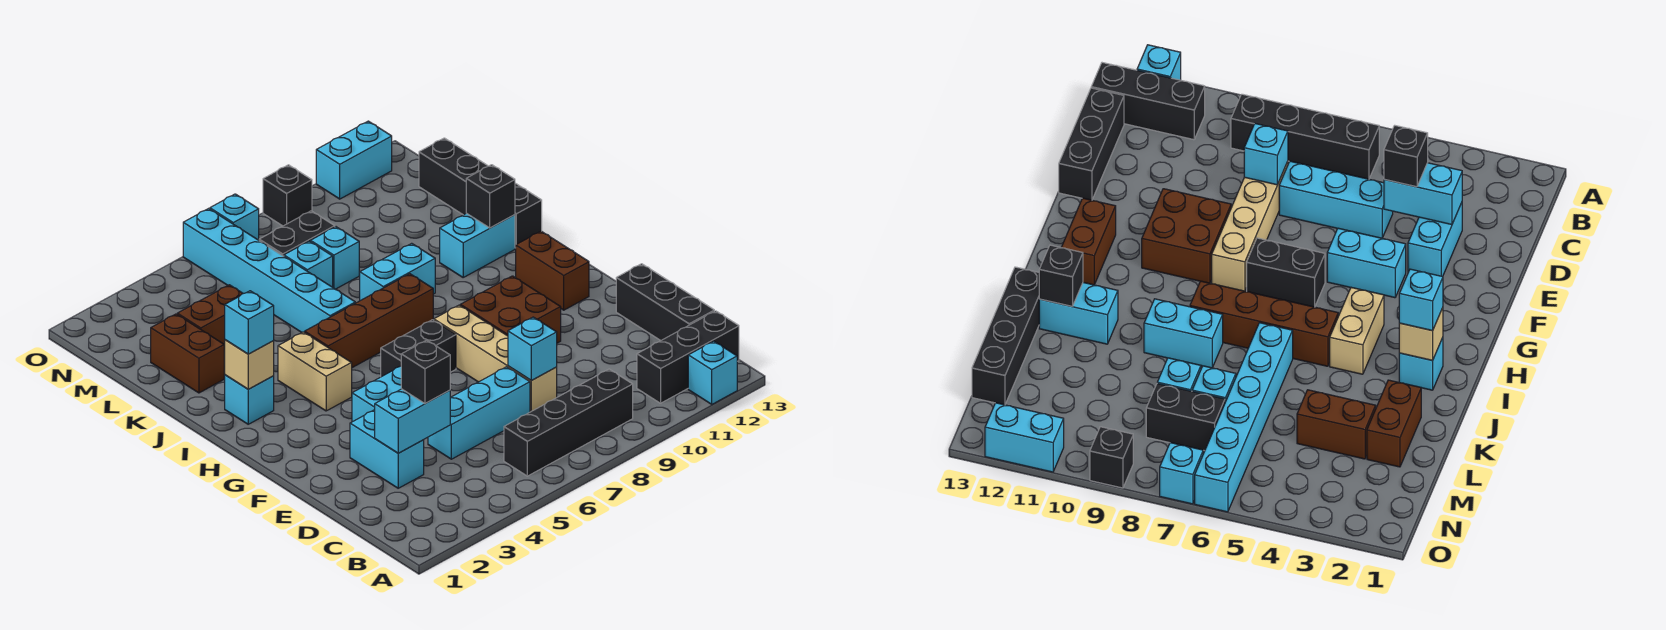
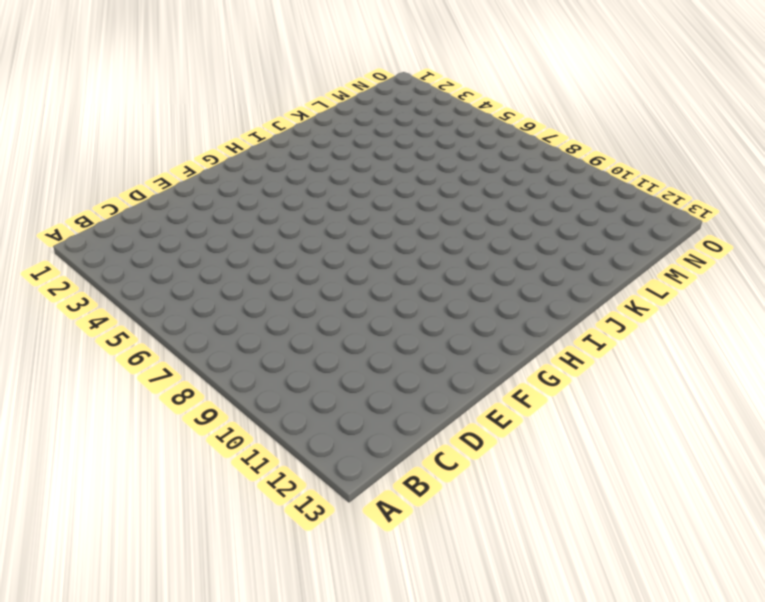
none -> cyan 1x1 brick [688,341,737,404]
none -> black 1x4 brick [504,369,633,476]
none -> black 1x3 brick [637,311,739,403]
none -> black 1x3 brick [616,264,714,340]

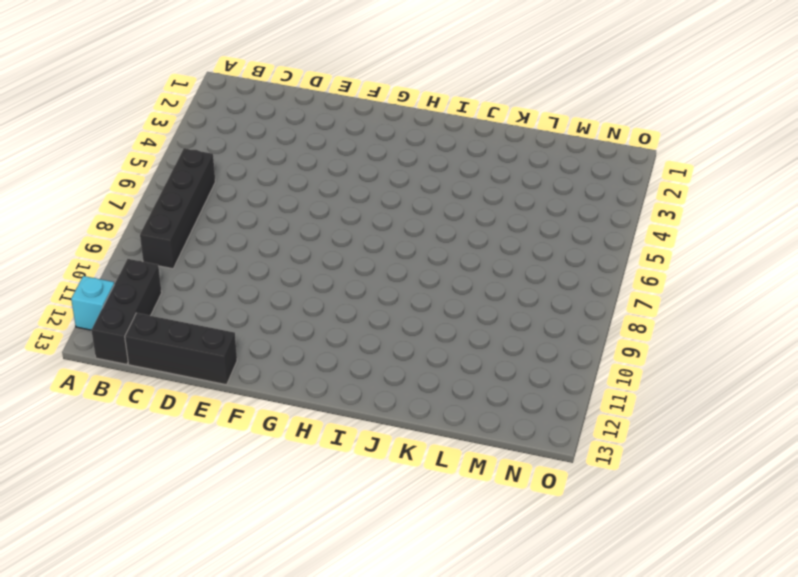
none -> cyan 1x2 brick [350,410,424,488]
none -> cyan 1x3 brick [428,367,530,459]
none -> tan 1x4 brick [434,305,557,412]
none -> cyan 1x2 brick [352,366,401,422]

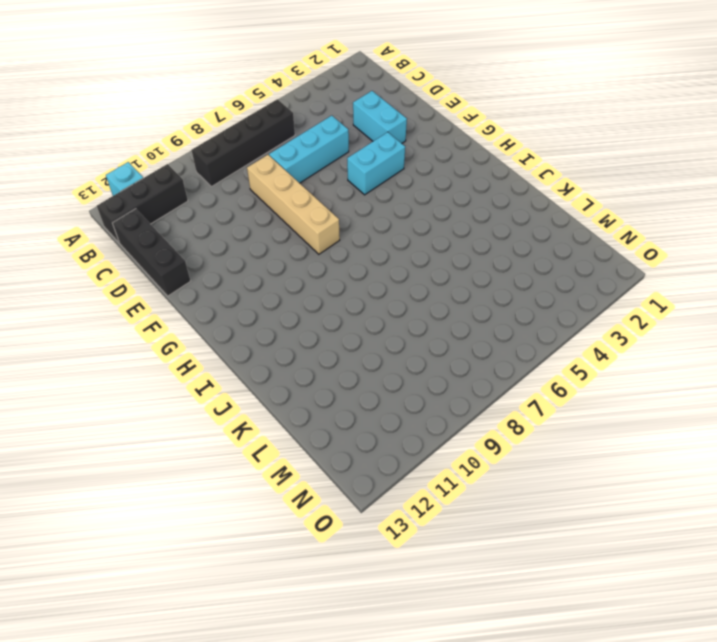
none -> brown 2x2 brick [460,276,561,343]
none -> black 1x2 brick [381,320,456,377]
none -> brown 1x2 brick [516,231,589,310]
none -> tan 1x2 brick [278,332,352,411]

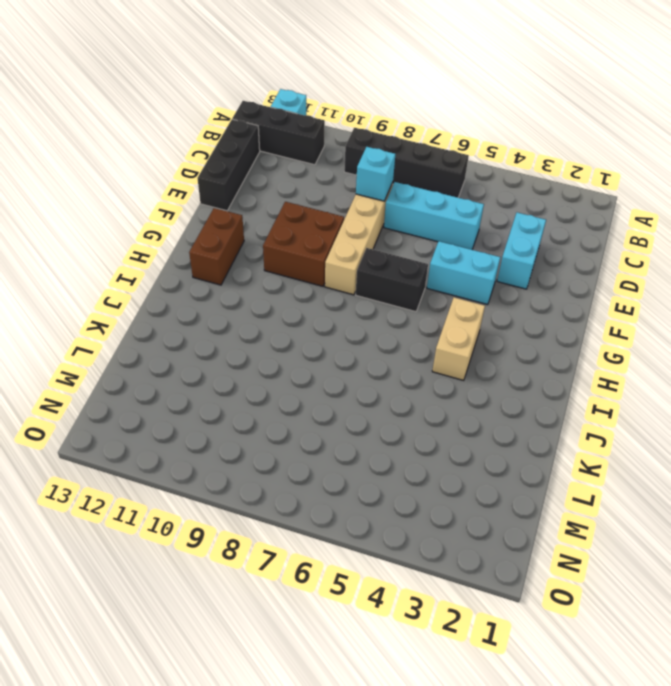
none -> cyan 1x1 brick [225,375,274,424]
none -> brown 1x4 brick [305,274,433,368]
none -> cyan 1x6 brick [183,209,355,332]
none -> cyan 1x2 brick [360,243,435,301]

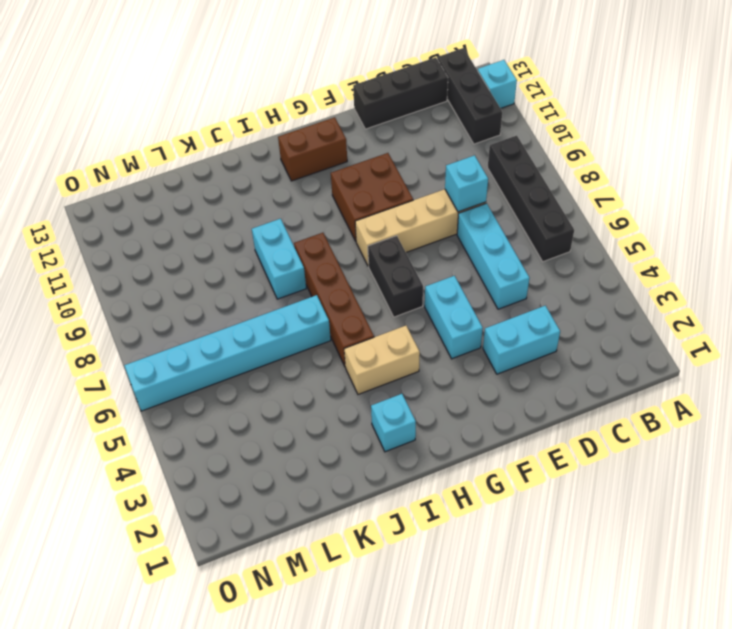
none -> cyan 1x2 brick [440,213,515,277]
none -> black 1x4 brick [419,138,542,248]
none -> brown 1x2 brick [151,314,224,393]
none -> brown 1x2 brick [177,285,243,350]

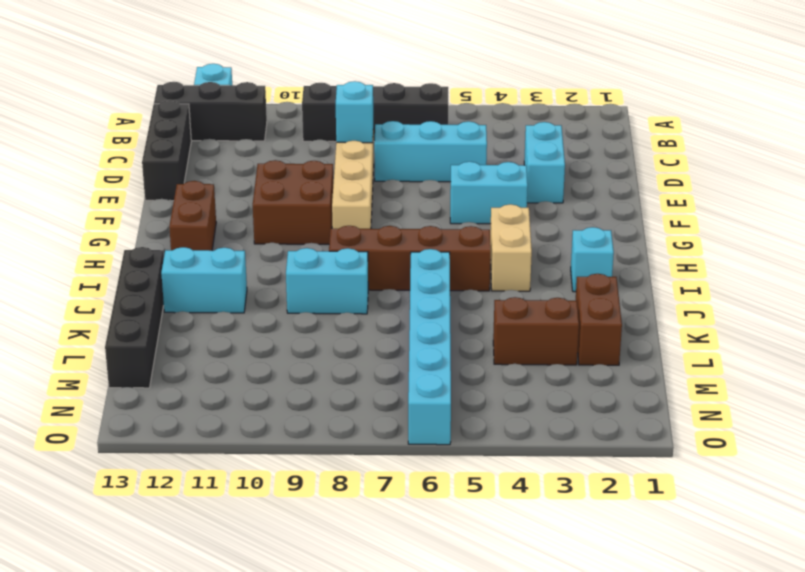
none -> black 1x2 brick [381,320,456,377]
none -> cyan 1x1 brick [284,241,333,287]
none -> cyan 1x1 brick [310,227,359,289]
none -> black 1x2 brick [259,211,335,256]

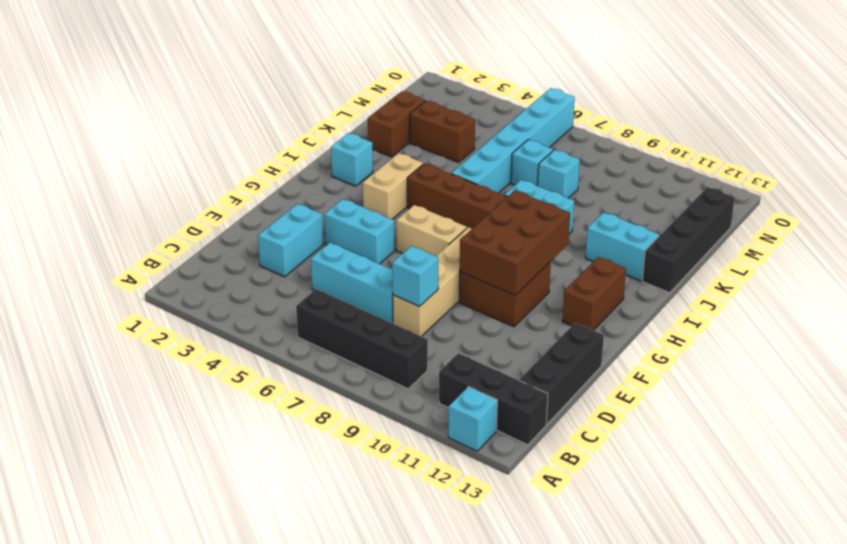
brown 2x3 brick [460,191,570,295] -> none
tan 1x2 brick [396,205,467,256] -> black 1x2 brick [381,320,456,377]
none -> black 1x2 brick [259,211,335,256]
none -> cyan 1x1 brick [210,194,259,240]
none -> black 1x1 brick [263,165,312,226]
none -> cyan 1x2 brick [316,121,392,199]

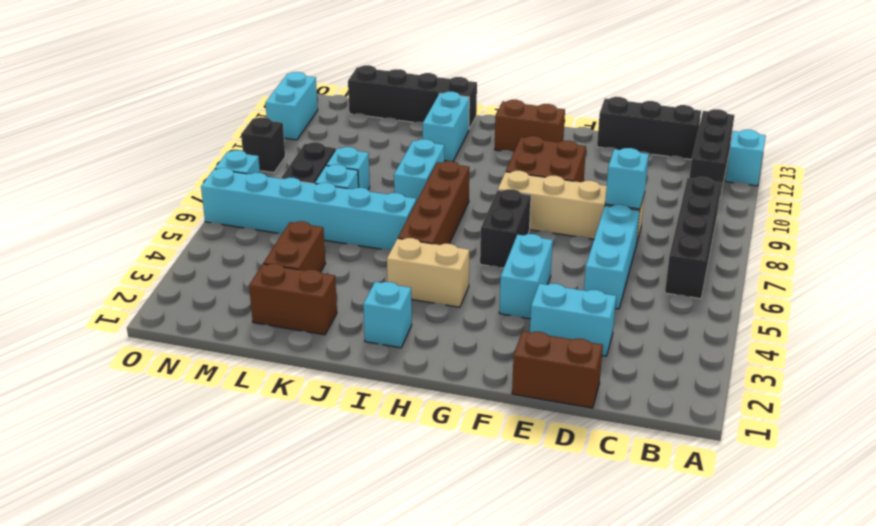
brown 1x2 brick [512,331,603,408] -> none
none -> cyan 1x2 brick [375,389,451,453]
none -> tan 1x1 brick [224,340,274,389]
none -> black 1x1 brick [466,165,515,228]
none -> black 1x1 brick [401,340,450,404]

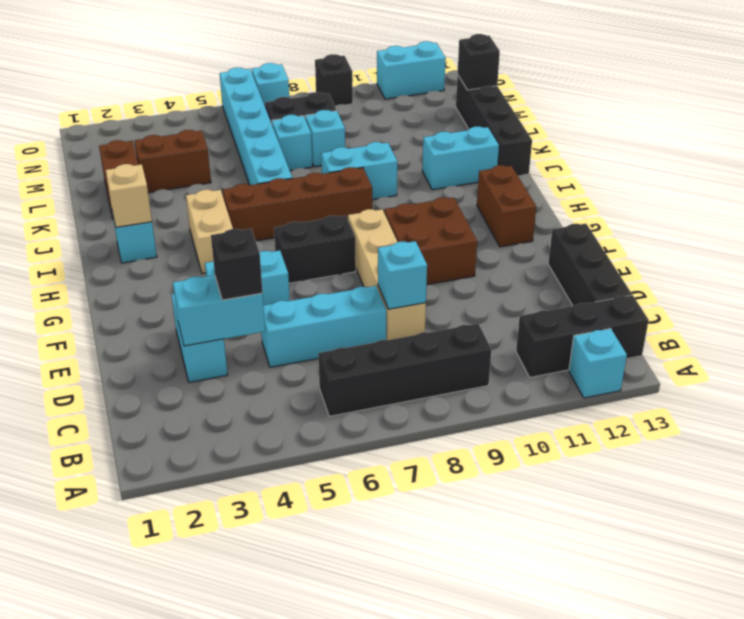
black 1x1 brick [458,34,500,90] -> black 1x1 brick moved to [466,165,515,228]
none -> cyan 1x1 brick [225,291,274,354]

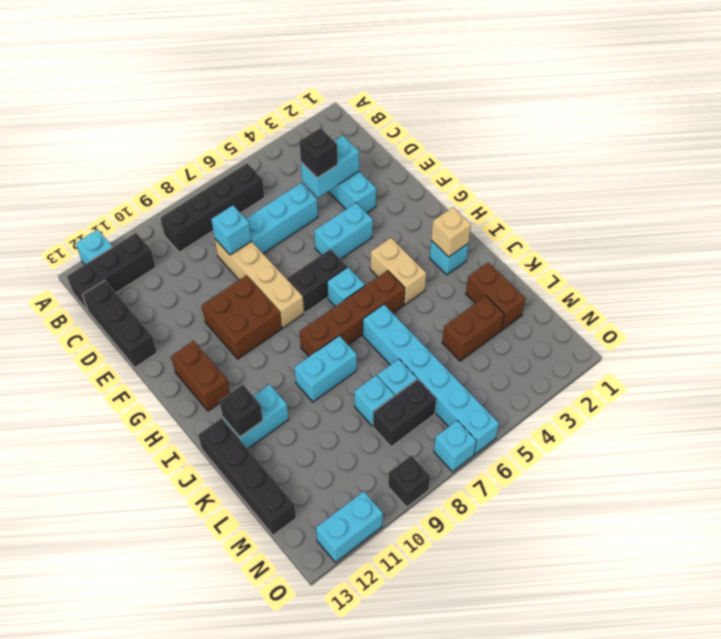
cyan 1x1 brick [327,267,365,306] -> cyan 1x1 brick moved to [225,291,274,354]

